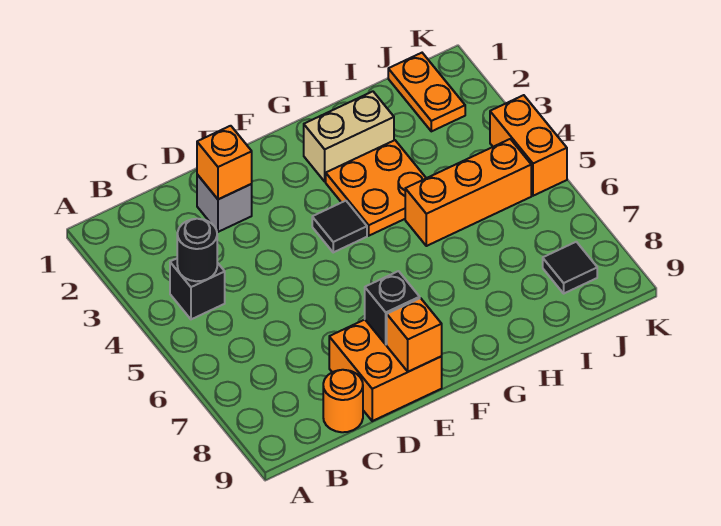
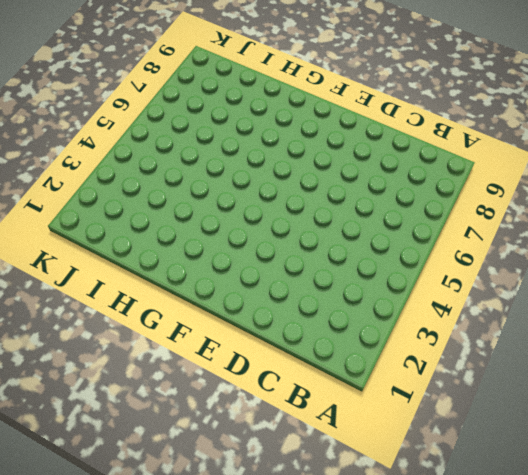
none -> black 1x1 brick [170,259,225,319]
none -> orange 1x1 round brick [323,370,363,432]
none -> grey 1x1 brick [197,174,252,232]

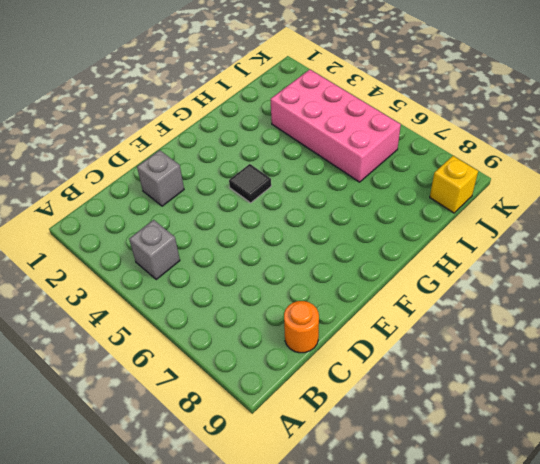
grey 1x1 brick [129,220,180,279] -> black 1x1 brick [170,259,225,319]
pink 2x4 brick [271,70,401,182] -> orange 1x3 brick [405,139,531,246]
yellow 1x1 brick [430,156,478,213] -> none
none -> orange 2x2 brick [329,320,442,421]
none -> tan 1x2 brick [304,91,394,182]
none -> orange 2x2 plate [326,140,426,236]

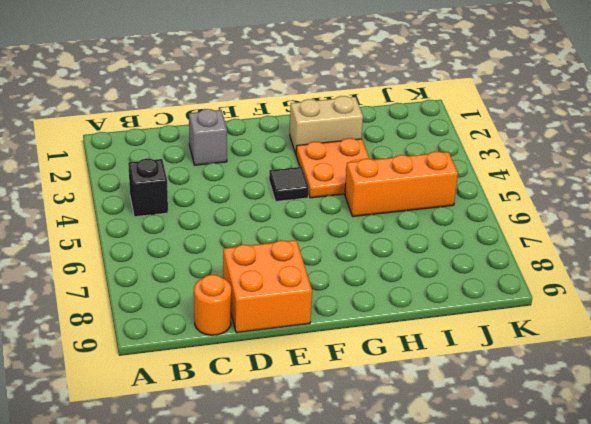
none -> orange 1x2 plate [388,53,465,131]
none -> black 1x1 tile [543,242,597,293]
none -> orange 1x2 brick [490,95,567,196]

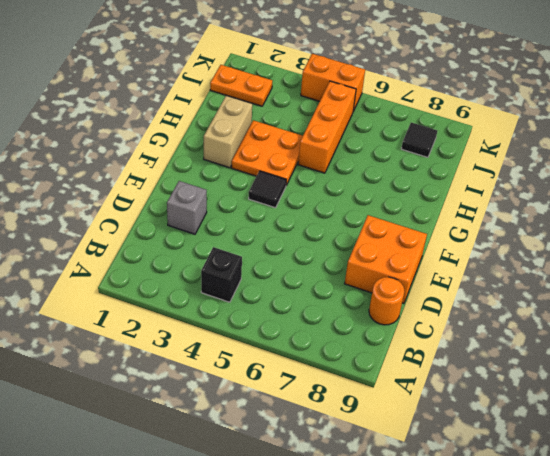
none -> black 1x1 round brick [177,219,217,281]
none -> orange 1x1 brick [197,126,252,199]
none -> black 1x1 brick [365,271,420,345]

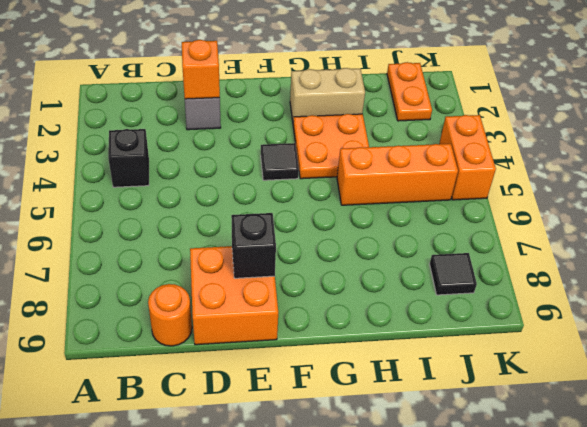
none -> black 1x1 round brick [177,219,217,281]
none -> orange 1x1 brick [387,298,442,372]

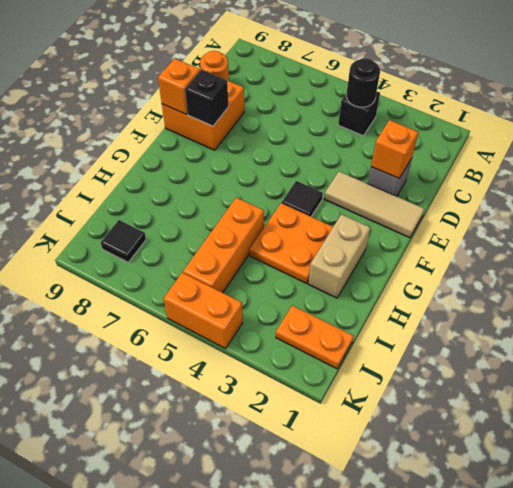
tan 1x3 tile [324,172,424,238] -> none

